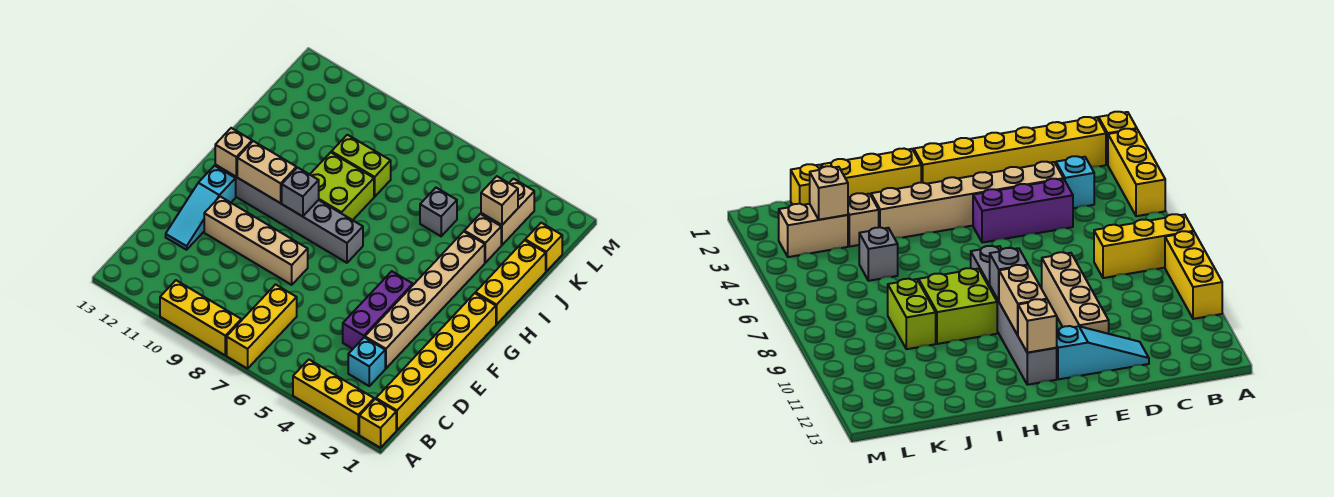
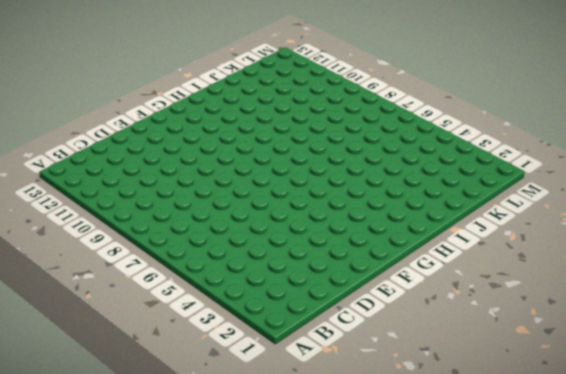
none -> yellow 1x1 brick [359,399,396,448]
none -> yellow 1x3 brick [293,360,374,434]
none -> yellow 1x3 brick [227,285,297,369]

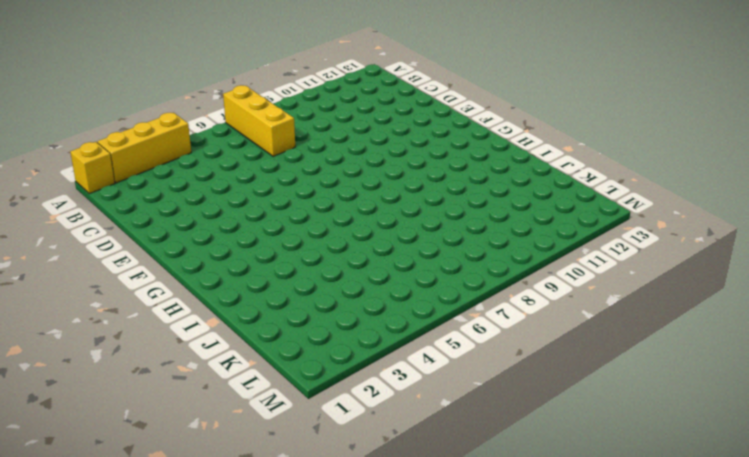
none -> yellow 1x3 brick [160,280,241,355]
none -> yellow 1x6 brick [376,293,496,430]
none -> cyan 1x1 brick [348,337,385,386]

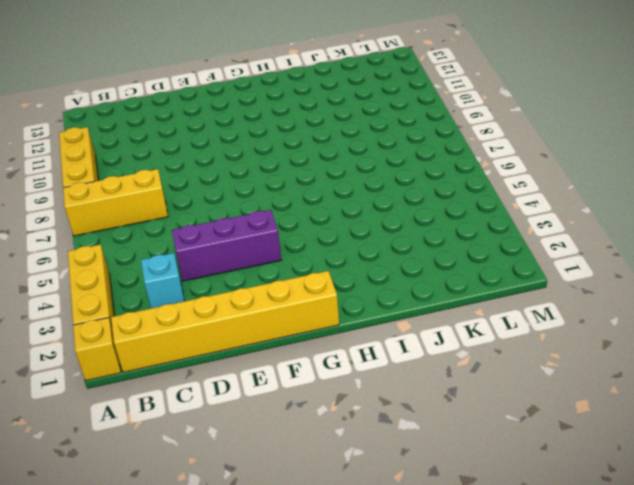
none -> tan 1x6 brick [365,232,485,368]
none -> cyan 1x3 slope [166,166,236,250]
none -> tan 1x4 brick [204,197,308,285]

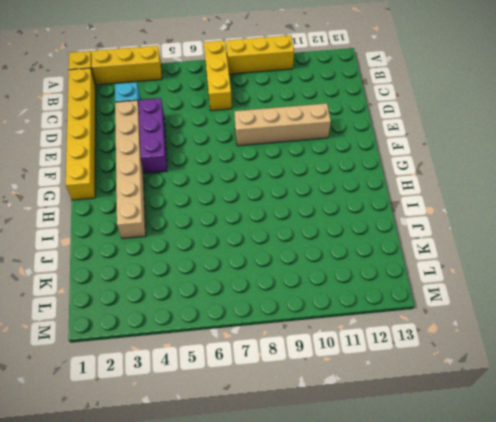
none -> cyan 1x3 slope [166,166,236,250]
none -> grey 1x6 brick [215,165,363,263]
none -> yellow 1x3 brick [476,240,546,324]

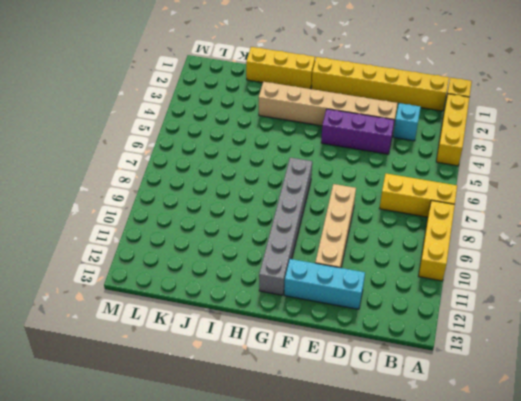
cyan 1x3 brick [284,259,365,309] -> cyan 1x3 slope [166,166,236,250]
none -> lime 2x2 brick [310,152,374,220]
none -> tan 1x1 brick [464,214,501,263]
none -> grey 1x1 brick [420,188,457,236]

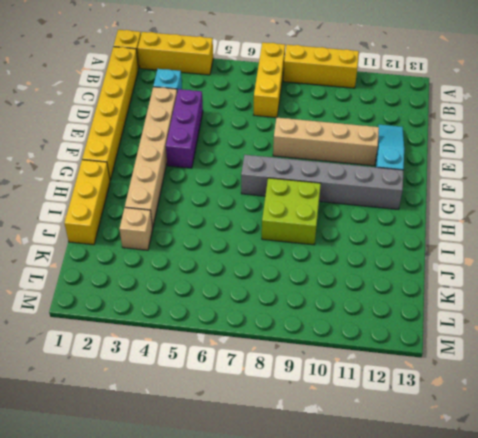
none -> grey 1x1 brick [420,188,457,236]
none -> lime 1x2 brick [331,135,391,197]
none -> yellow 1x1 brick [525,223,562,271]

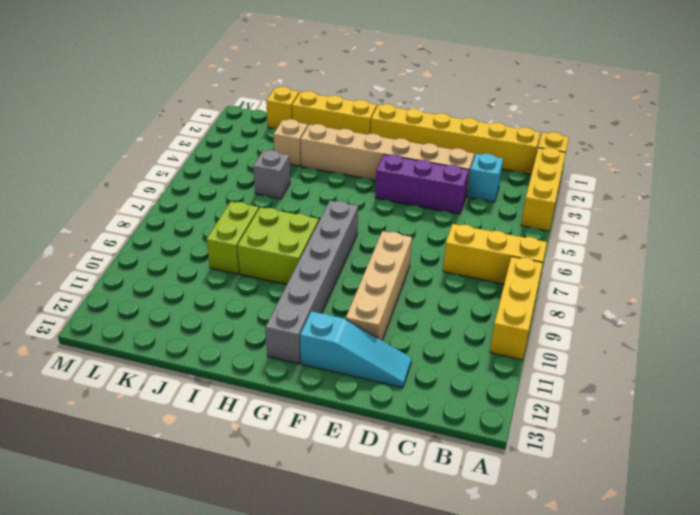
none -> tan 1x2 brick [481,179,534,245]
none -> grey 1x1 brick [282,168,319,217]
none -> tan 1x2 brick [237,141,296,203]

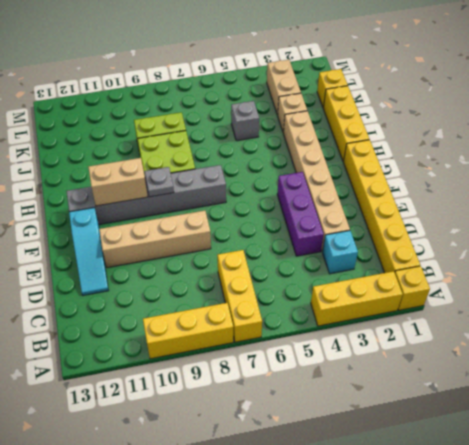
grey 1x1 plate [144,167,174,197] -> grey 1x1 brick [282,168,319,217]
none -> tan 1x1 brick [215,128,252,177]
none -> tan 1x1 brick [481,176,518,225]

